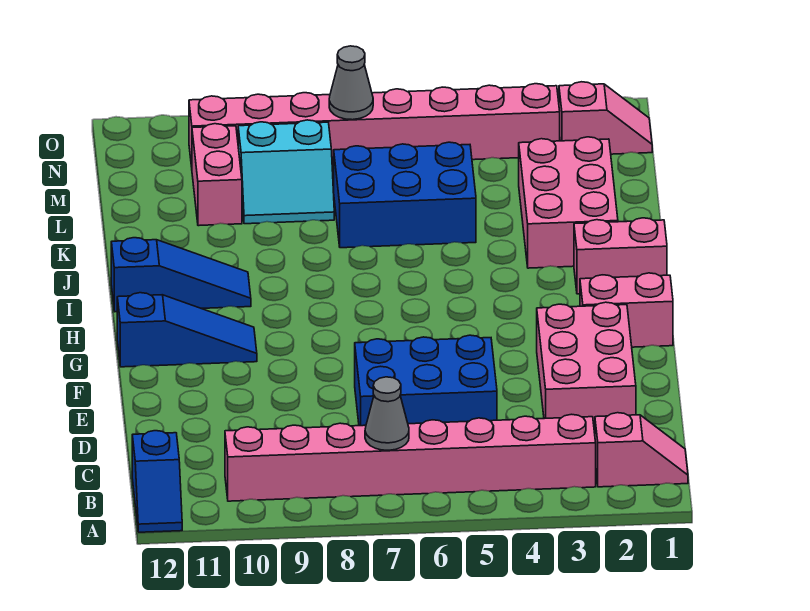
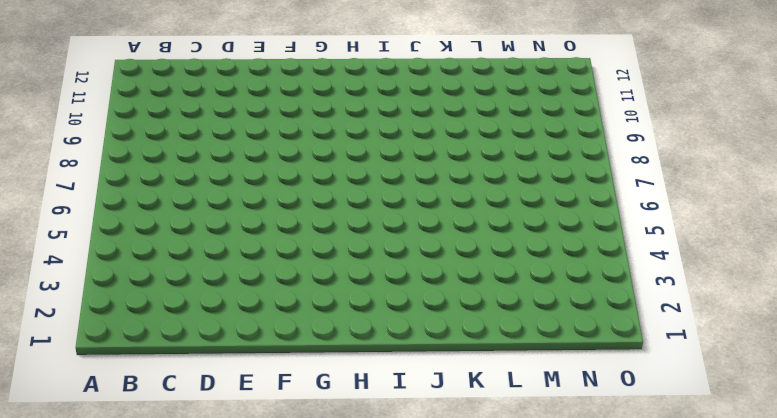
none -> blue 1x2 slope [132,431,182,532]
none -> pink 1x2 slope [595,413,688,487]
none -> pink 1x8 brick [225,414,596,501]

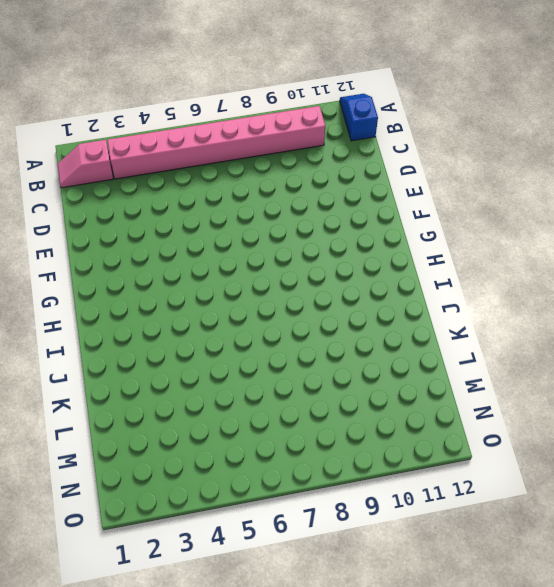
none -> pink 2x3 brick [537,302,636,432]
none -> blue 2x3 brick [355,335,497,426]
none -> pink 1x2 brick [580,273,673,347]

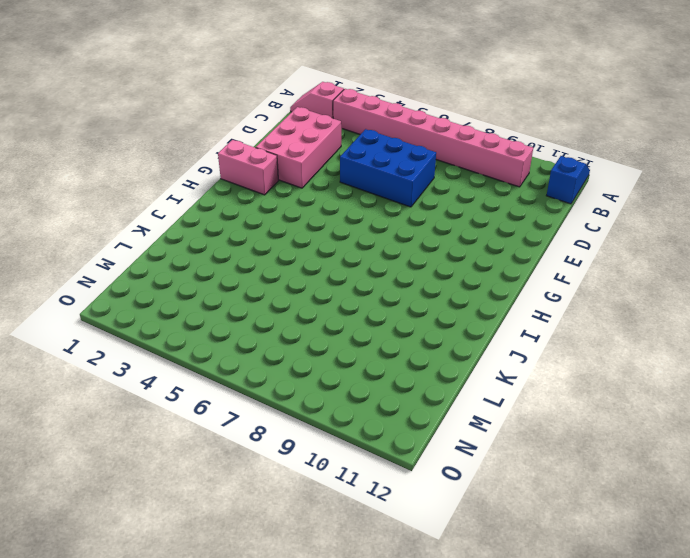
none -> blue 1x3 slope [117,293,257,367]
none -> pink 1x2 brick [574,218,667,294]
none -> blue 1x3 slope [111,238,251,312]

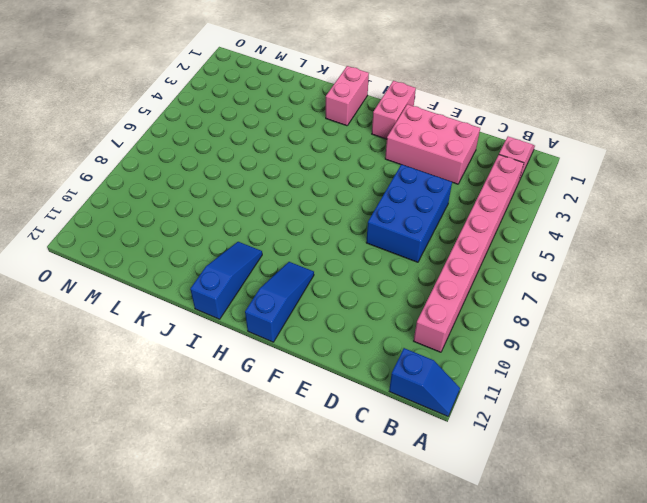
none -> pink 2x3 brick [519,137,618,268]
none -> blue 2x3 brick [334,142,476,248]
none -> cyan 2x2 slope [238,120,334,224]

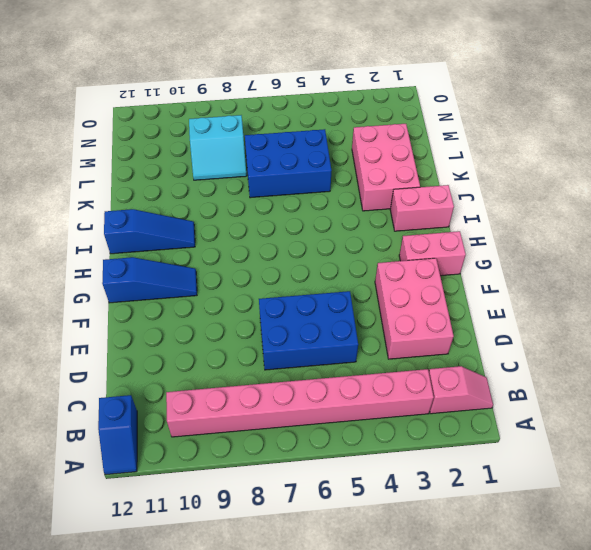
none -> pink 1x2 brick [192,124,242,226]
none -> pink 1x2 slope [559,82,652,154]
none -> pink 1x8 brick [189,84,560,167]

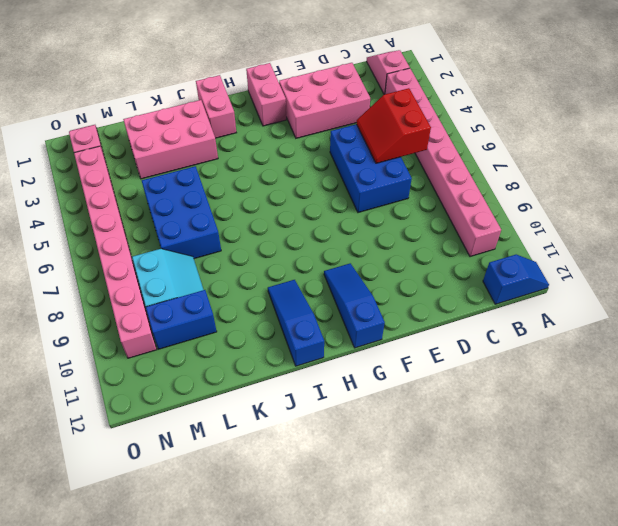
red 2x2 slope [357,88,431,163] -> none
blue 1x2 brick [146,290,217,349] -> pink 1x2 brick [192,124,242,226]
none -> grey 1x1 cone [365,377,409,450]
none -> grey 1x1 cone [329,46,373,120]

